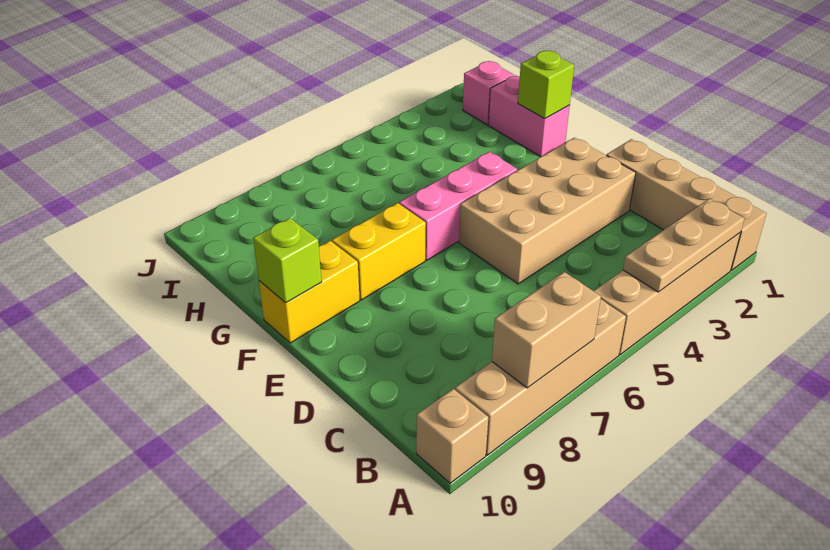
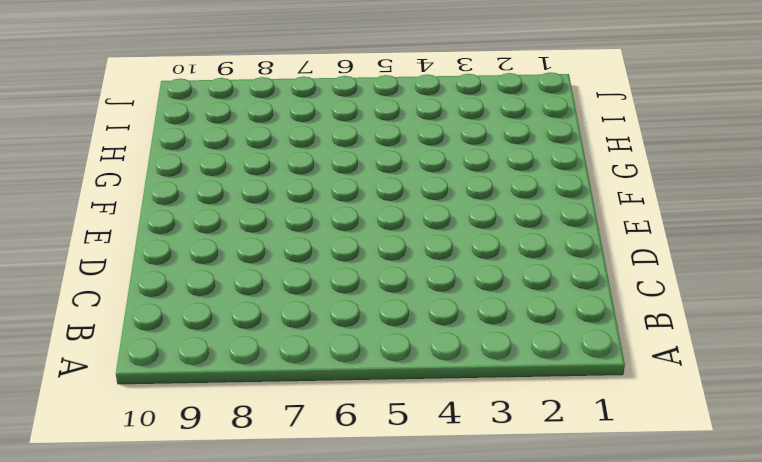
none -> tan 1x4 brick [606,139,767,270]
none -> tan 1x4 brick [594,232,741,355]
none -> tan 1x4 brick [455,299,626,455]

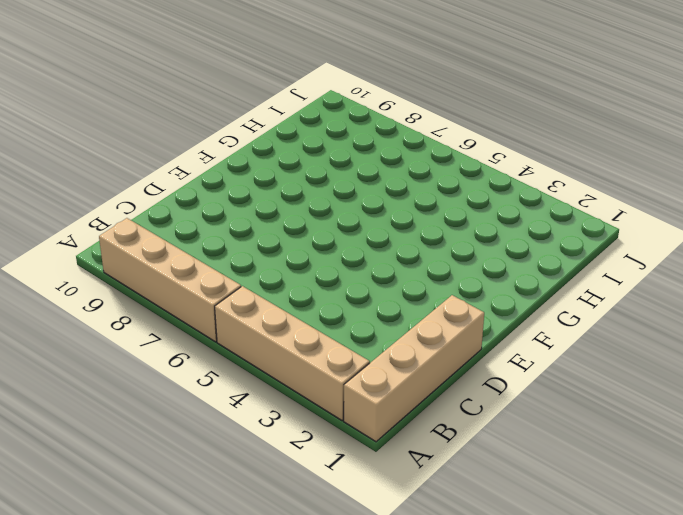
none -> tan 1x1 brick [416,389,488,483]
none -> tan 2x4 brick [459,138,636,284]
none -> pink 1x3 brick [399,152,517,260]

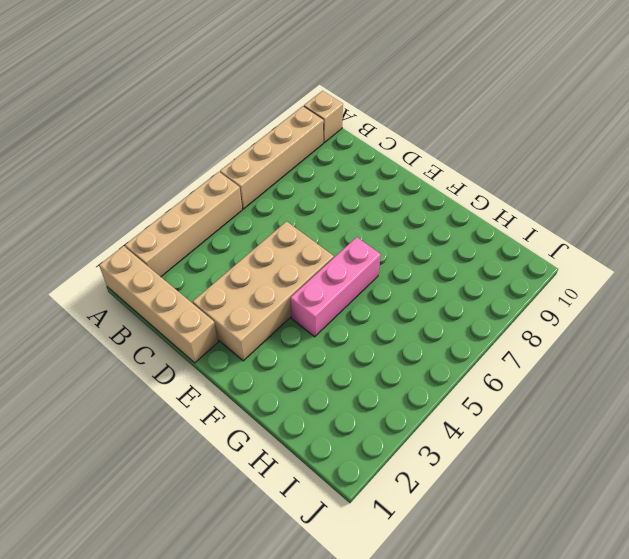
none -> yellow 1x2 brick [332,203,426,300]
none -> yellow 1x2 brick [259,241,360,343]
none -> pink 1x2 brick [488,75,570,157]

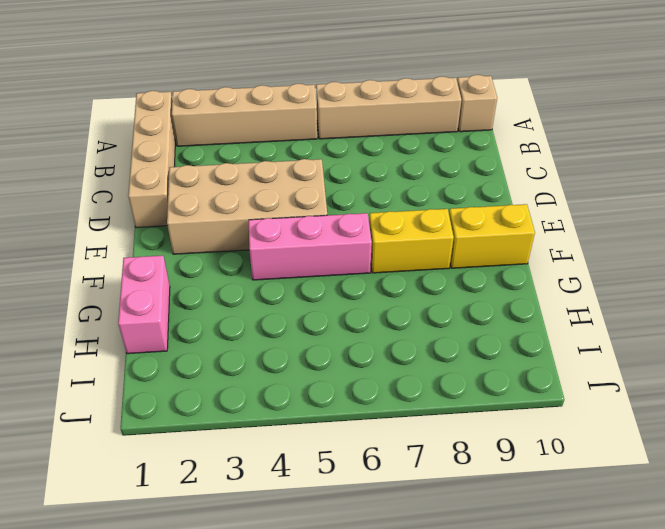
none -> pink 1x1 brick [463,61,514,125]
none -> tan 1x3 plate [623,199,744,292]
none -> tan 1x2 brick [492,272,601,388]

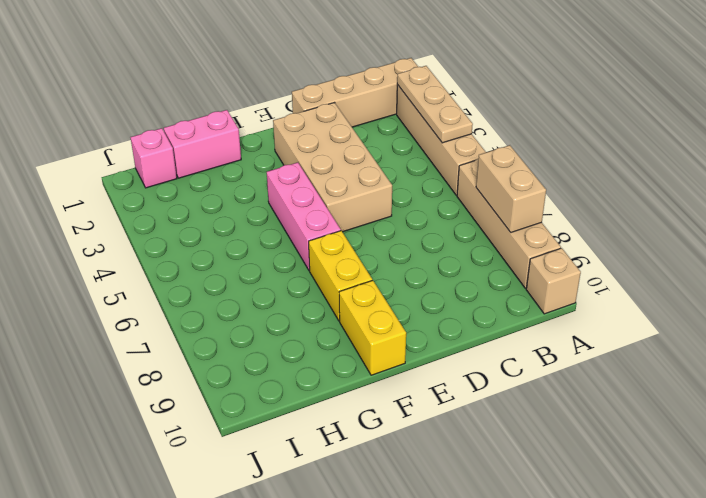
none -> lime 1x1 brick [253,218,322,303]
none -> lime 1x1 brick [518,51,574,119]

